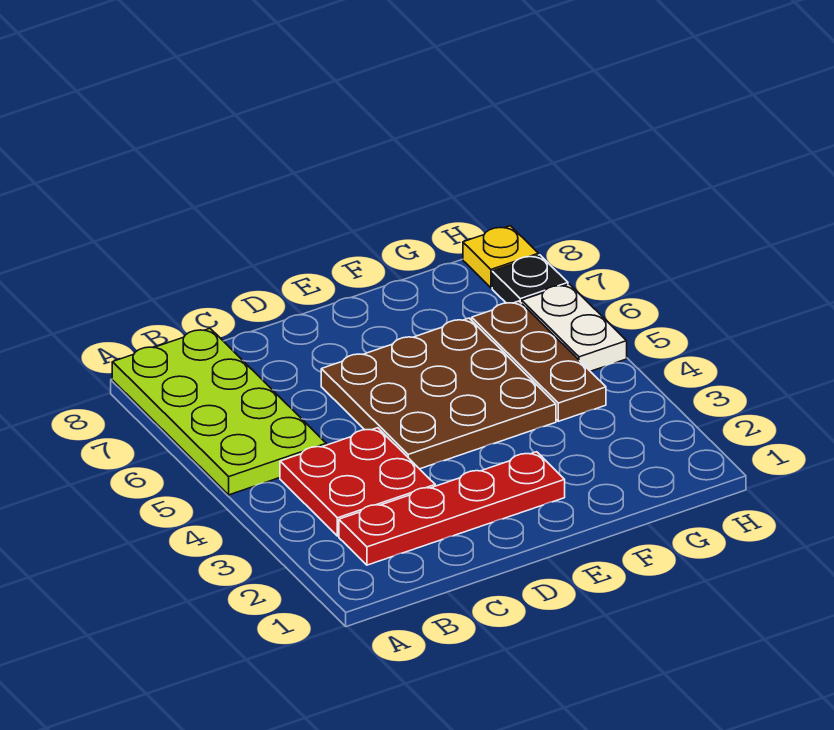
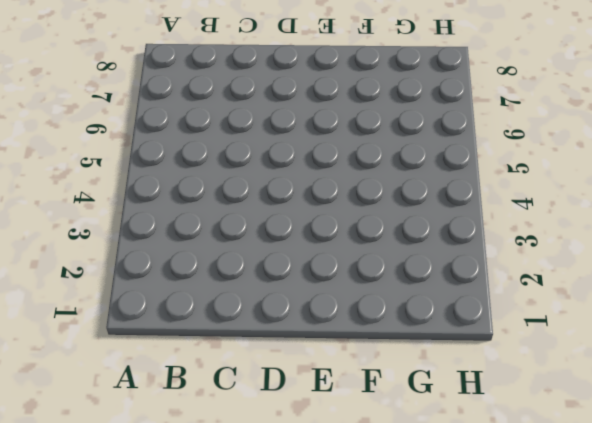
none -> lime 2x4 plate [112,328,326,495]
none -> red 1x4 plate [339,452,565,565]

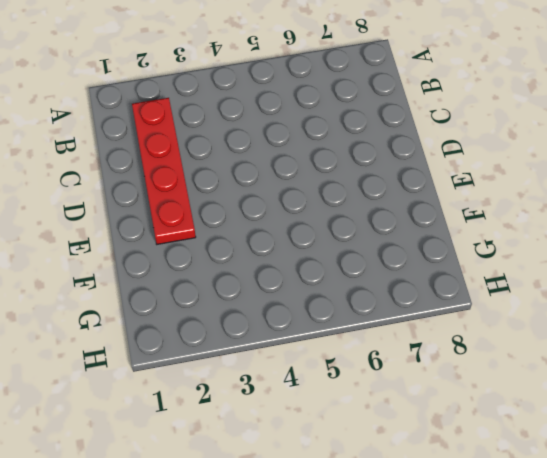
none -> lime 2x4 plate [112,328,326,495]
none -> red 2x2 plate [280,428,435,536]

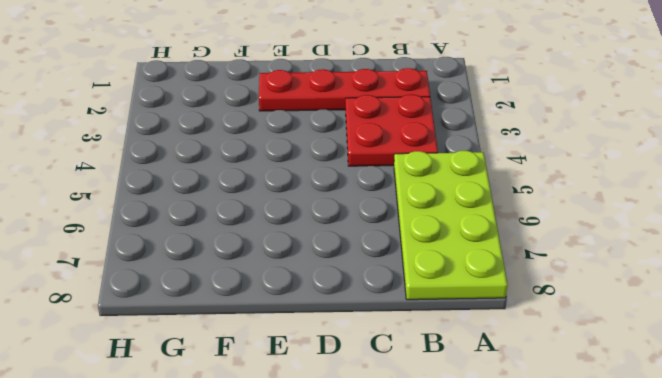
none -> brown 3x3 plate [321,318,556,469]
none -> brown 1x3 plate [472,301,606,421]

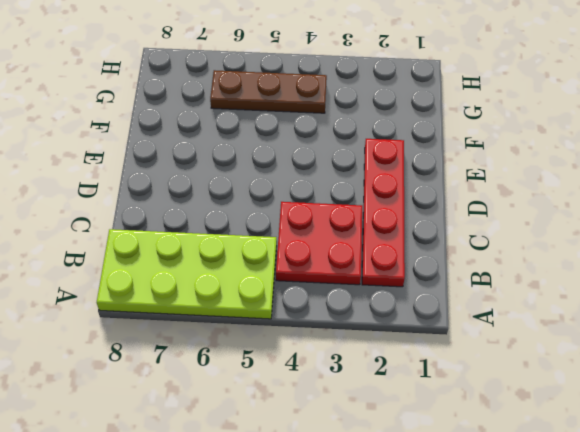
none -> brown 3x3 plate [321,318,556,469]
none -> white 1x2 plate [522,284,627,371]

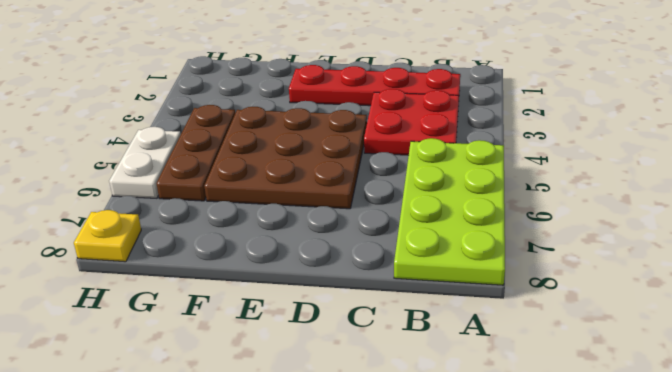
none -> black 1x1 plate [492,255,568,303]

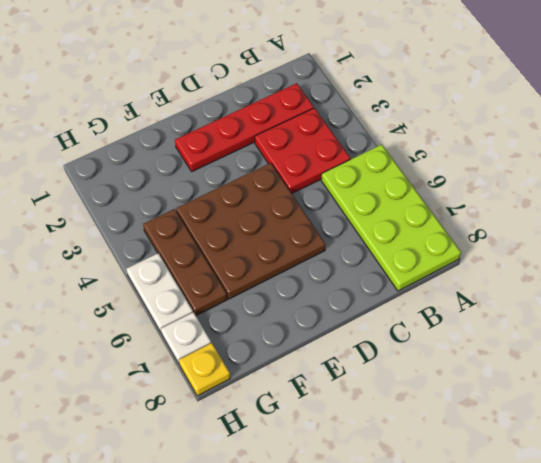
white 1x1 plate [161,312,211,363] -> black 1x1 plate [492,255,568,303]

